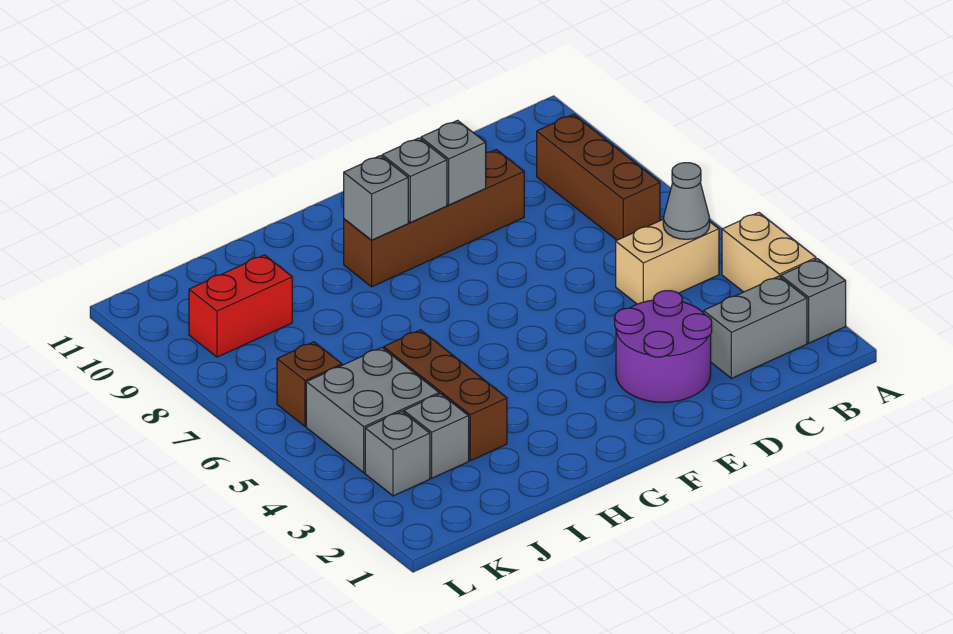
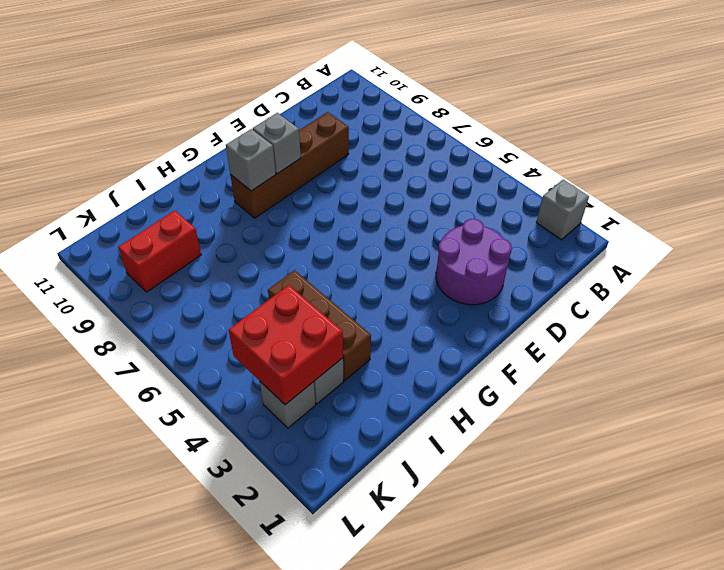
red 2x2 brick [229,285,343,405] -> none
none -> tan 1x2 brick [722,212,816,292]
none -> grey 1x2 brick [704,276,807,378]
none -> tan 1x2 brick [616,220,719,304]

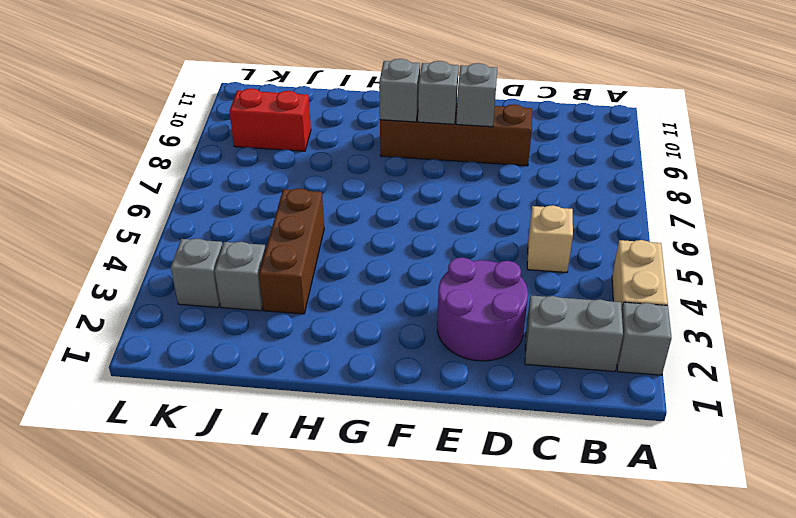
tan 1x1 brick [527,205,573,273] -> tan 1x2 brick [616,220,719,304]
none -> brown 1x3 brick [537,114,660,240]
none -> grey 2x2 brick [306,348,439,473]
none -> brown 1x1 brick [277,342,342,426]

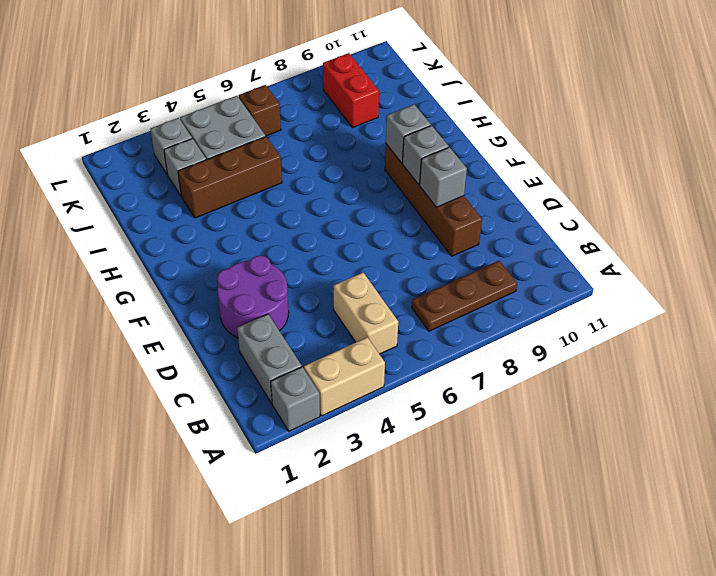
brown 1x3 plate [412,261,517,331] -> brown 1x3 brick [537,114,660,240]
none -> grey 1x1 cone [663,163,710,239]

